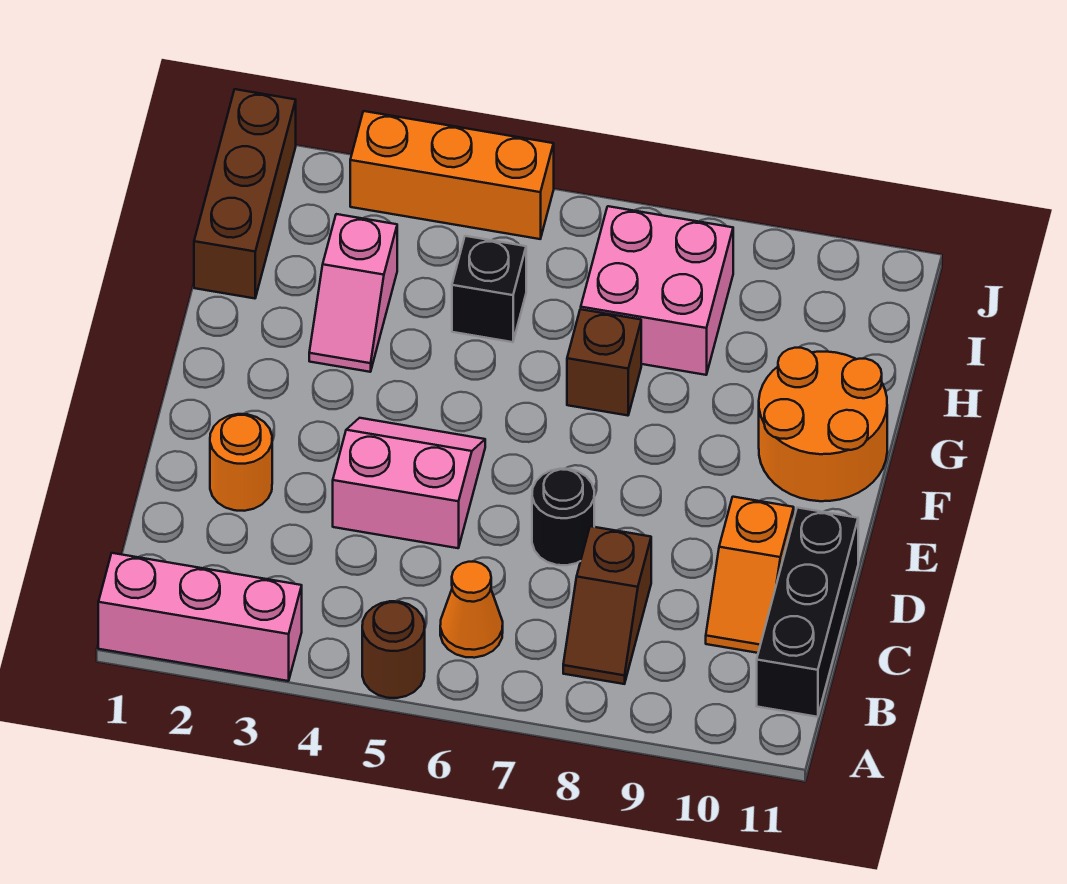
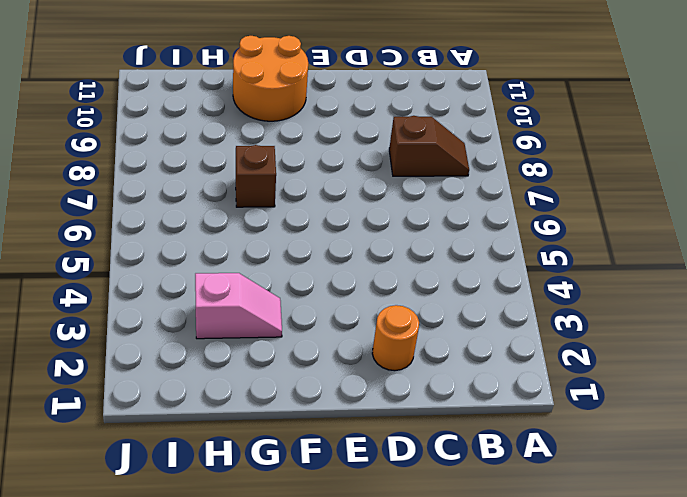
none -> pink 1x3 brick [98,553,302,681]
none -> brown 1x1 round brick [362,601,425,698]
none -> orange 1x1 cone [440,562,503,658]

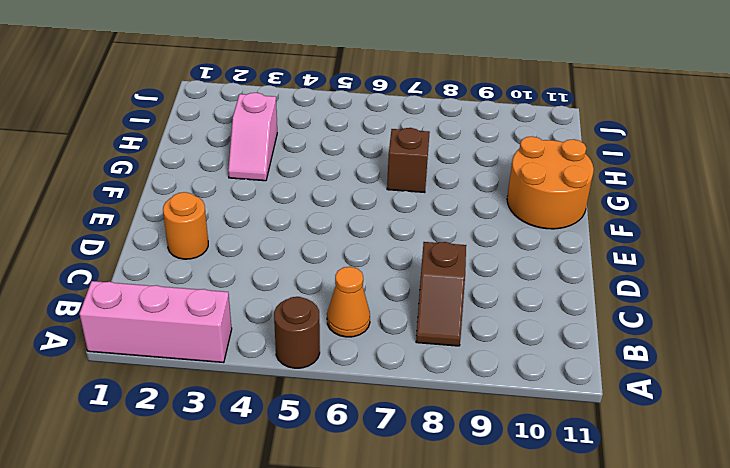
none -> black 1x3 brick [757,508,858,717]
none -> orange 1x2 slope [706,497,794,653]
none -> pink 2x2 slope [333,418,485,548]

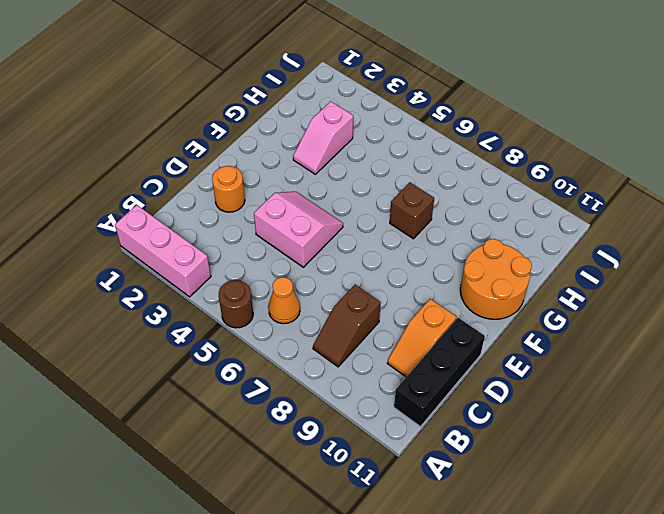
none -> black 1x1 round brick [532,469,594,565]
none -> brown 1x3 brick [194,89,296,298]
none -> black 1x1 brick [452,236,526,342]

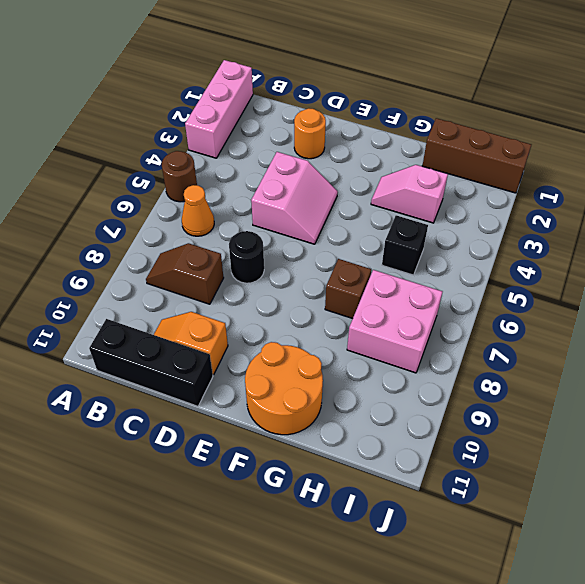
none -> orange 1x3 brick [350,111,554,239]

